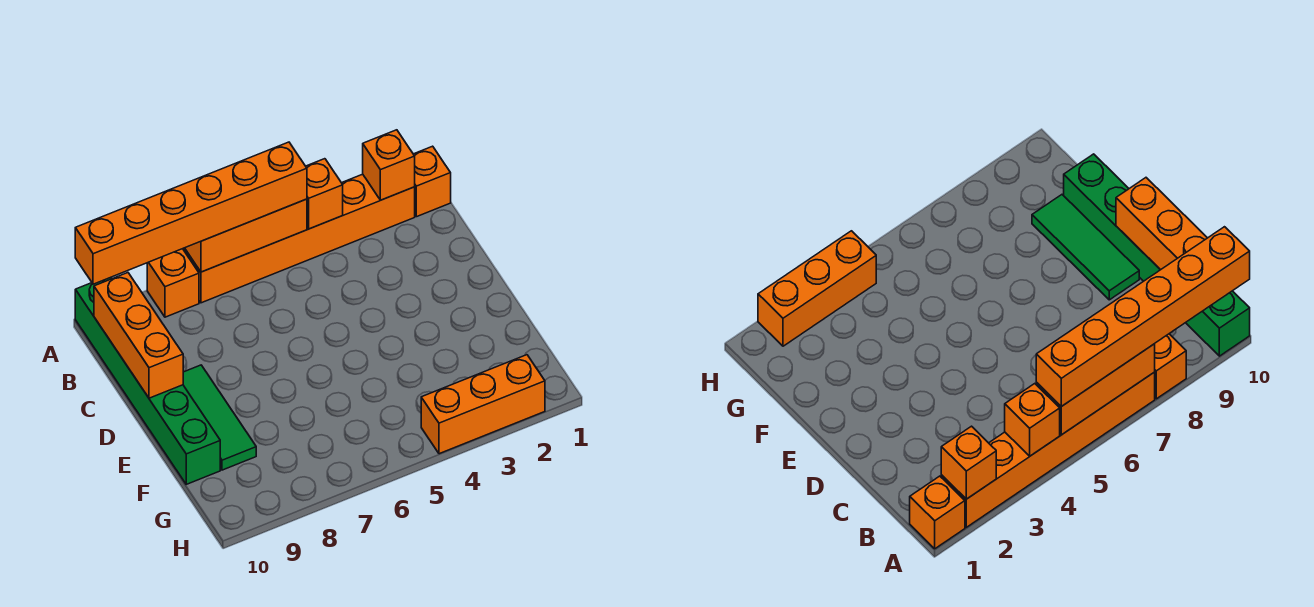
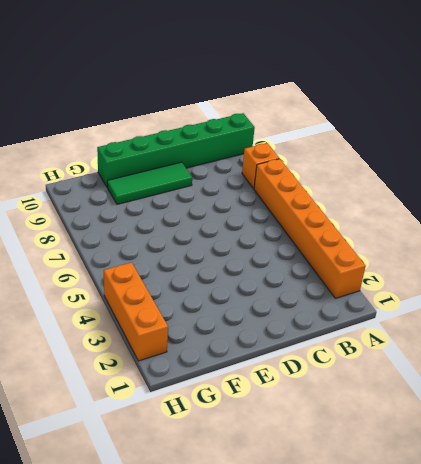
none -> orange 1x1 brick [414,146,451,217]
none -> orange 1x1 brick [363,130,415,200]

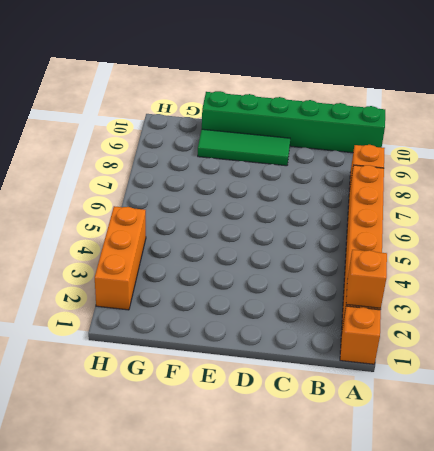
none -> orange 1x1 brick [306,159,343,229]
none -> orange 1x3 brick [185,199,307,272]

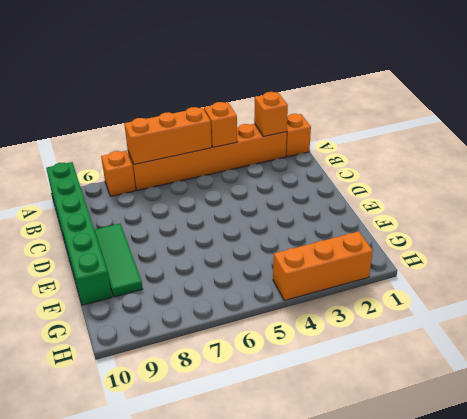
none -> orange 1x3 brick [94,273,183,398]
none -> orange 1x6 brick [75,142,307,284]

